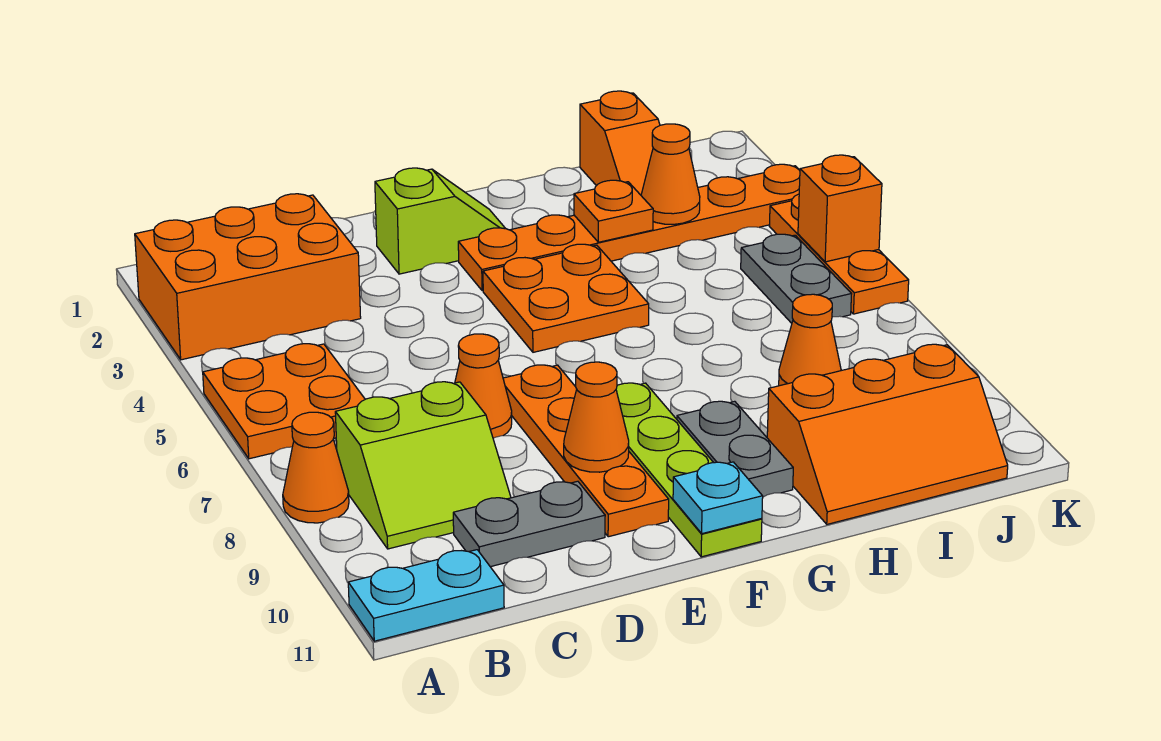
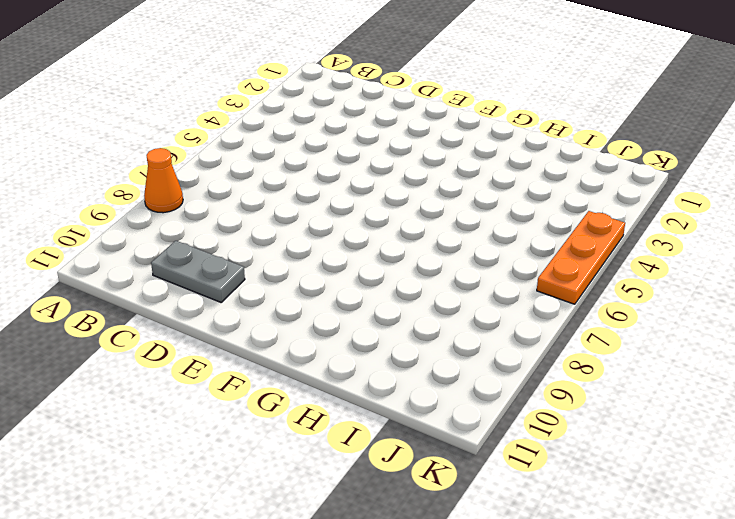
none -> orange 2x3 brick [135,194,361,360]
none -> orange 2x2 plate [203,344,365,459]
none -> cyan 1x2 plate [348,550,504,641]

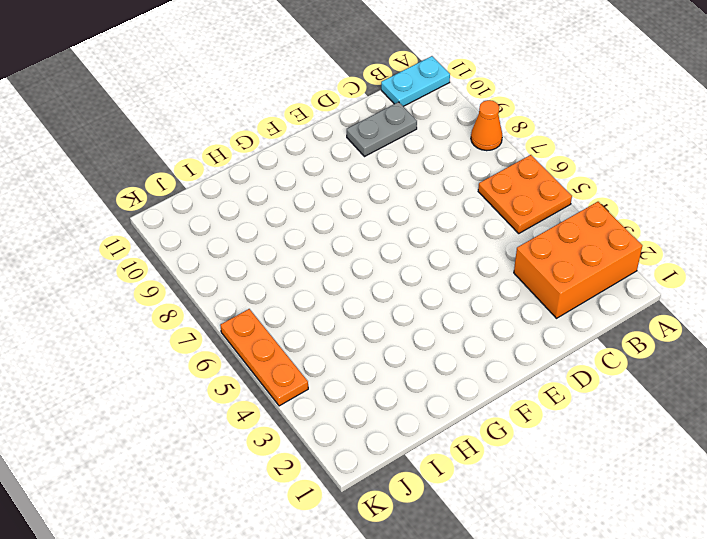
none -> lime 2x2 slope [335,382,511,549]
none -> orange 1x1 cone [455,334,512,438]
none -> lime 1x2 slope [375,168,506,274]

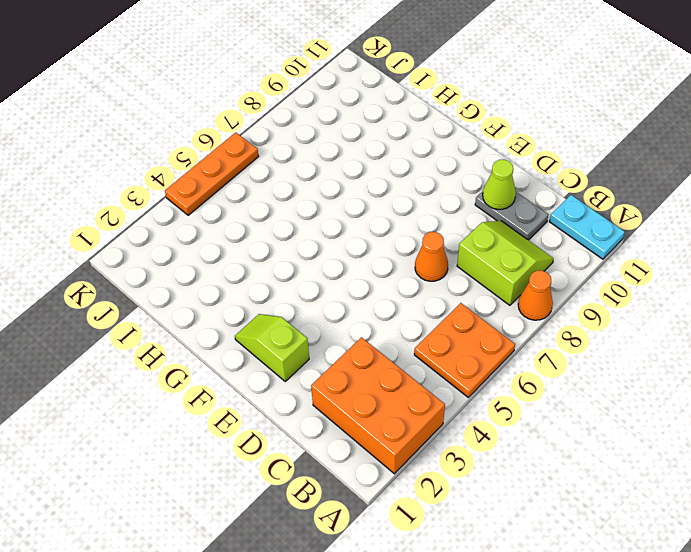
lime 1x1 cone [483,160,516,209] -> none
none -> orange 1x4 plate [503,365,669,537]
none -> orange 1x6 plate [458,164,800,291]
none -> orange 2x2 plate [483,244,649,352]

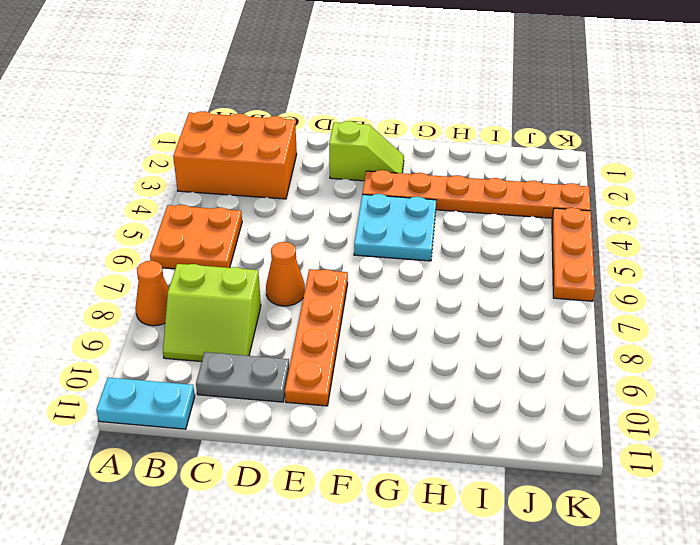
cyan 2x2 plate [354,194,436,261] -> orange 2x2 plate [483,244,649,352]
none -> lime 1x4 plate [616,383,762,557]
none -> grey 1x2 plate [677,401,793,497]
none -> orange 2x3 slope [767,344,1008,524]

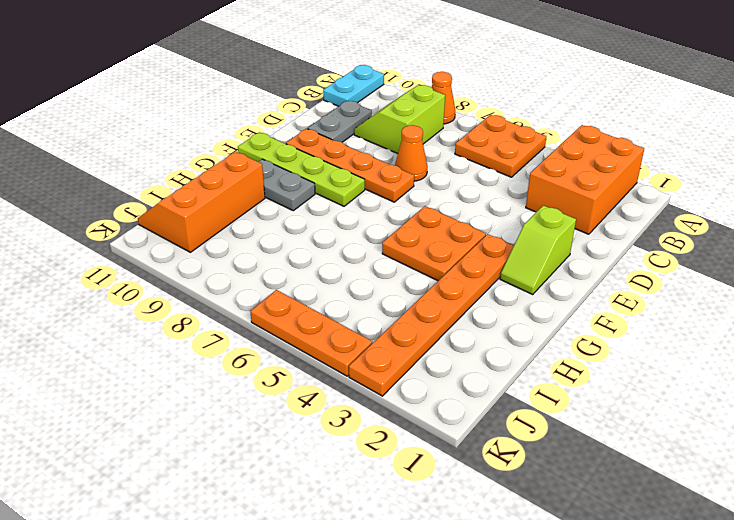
none -> orange 1x2 slope [580,91,660,195]
none -> orange 1x1 cone [779,294,841,386]
none -> grey 1x2 plate [741,234,851,323]

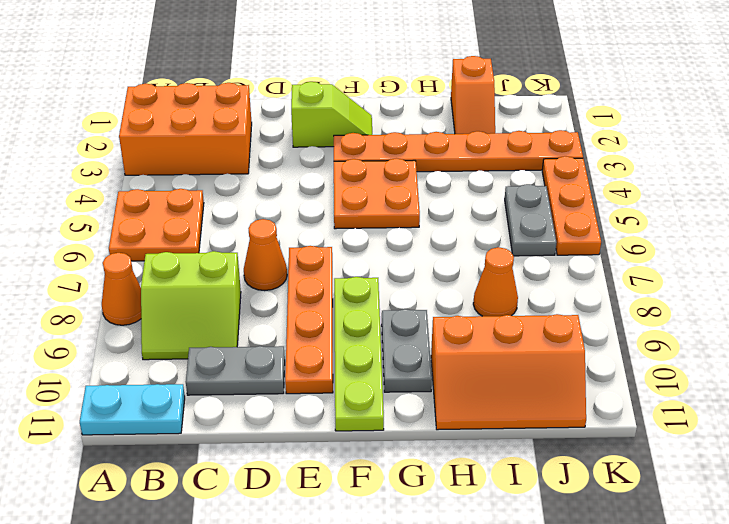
none -> orange 1x1 cone [564,362,629,472]
none -> cyan 1x1 plate [673,462,763,534]
none -> orange 1x1 plate [574,180,653,242]

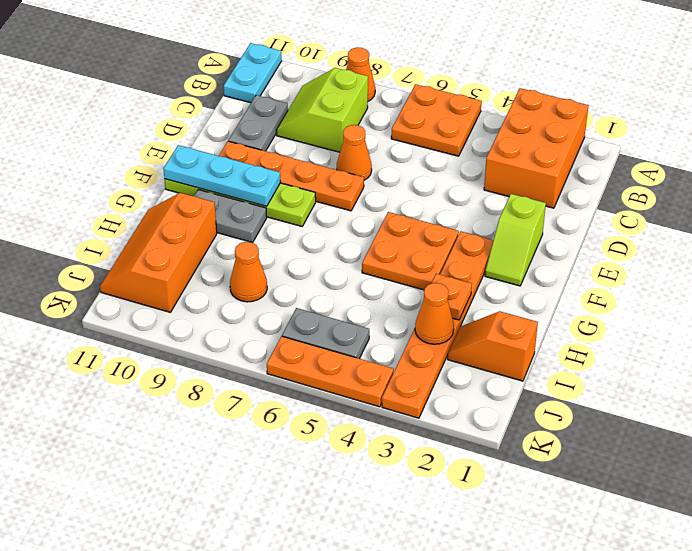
cyan 1x3 plate [163,145,280,206] -> cyan 1x1 plate [673,462,763,534]
none -> orange 1x1 cone [564,362,629,472]
none -> orange 1x1 brick [798,155,882,262]

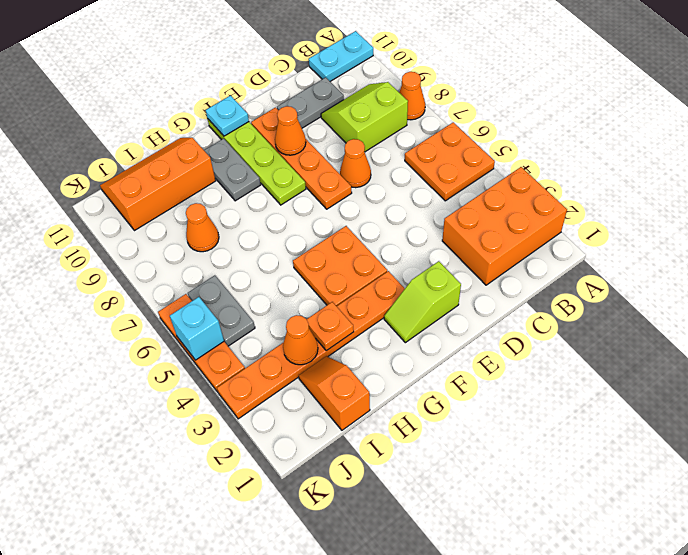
cyan 1x1 brick [170,297,224,360] -> orange 1x1 brick [798,155,882,262]

